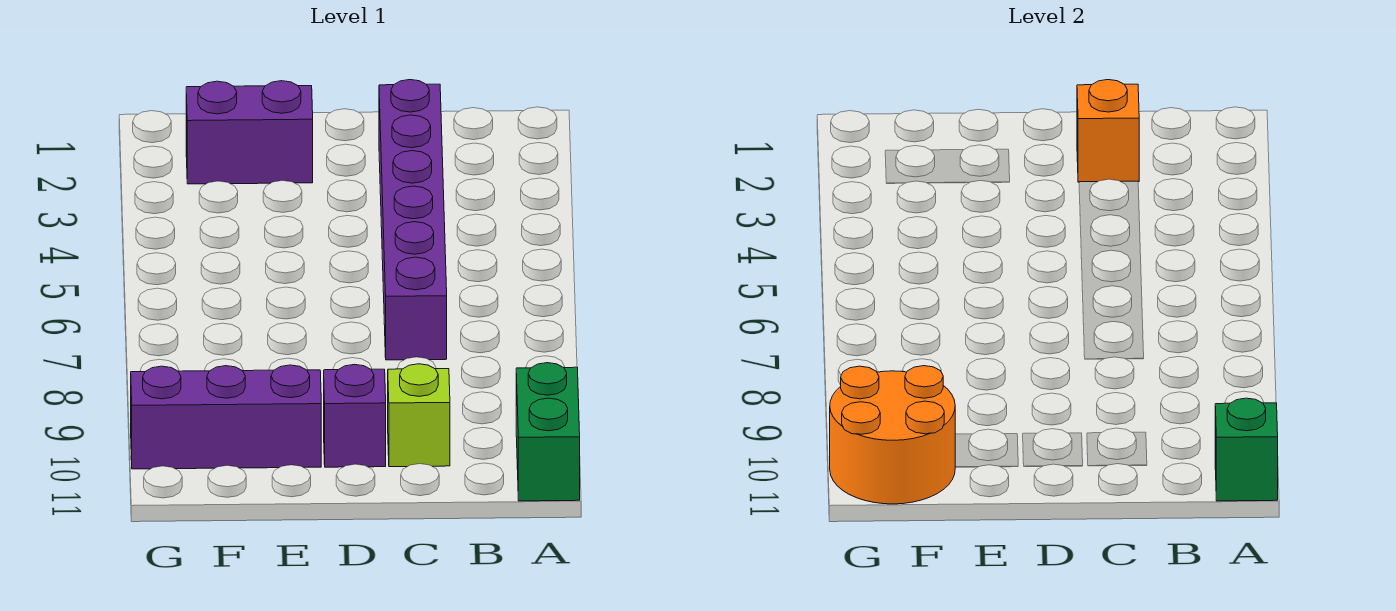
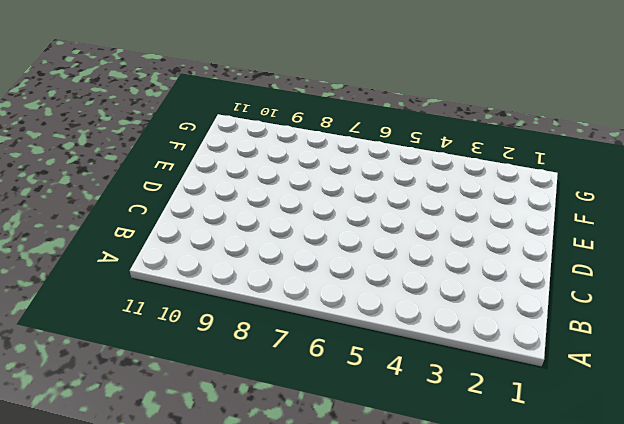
none -> green 1x2 brick [516,363,580,501]
none -> purple 1x6 brick [379,80,447,360]

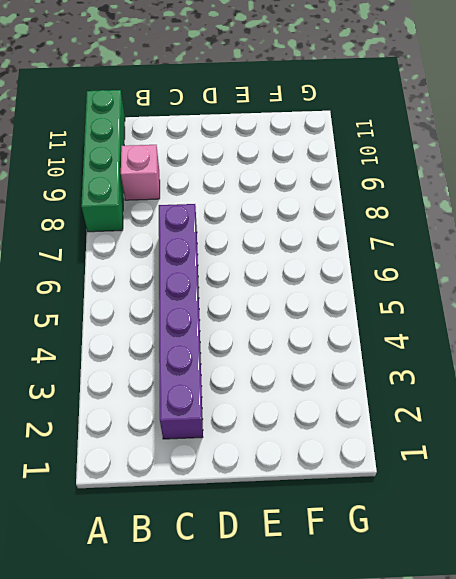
green 1x4 brick [81,90,125,232] -> green 1x2 brick [516,363,580,501]
pink 1x1 brick [121,145,160,200] -> none
none -> lime 1x1 brick [388,364,450,467]
none -> purple 1x1 brick [324,364,386,467]

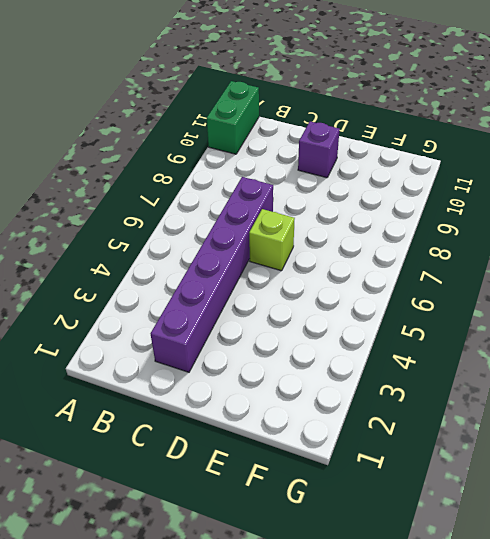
lime 1x1 brick [249,209,295,271] -> lime 1x1 brick moved to [388,364,450,467]
none -> purple 1x2 brick [186,81,313,184]
none -> purple 1x3 brick [131,365,321,469]

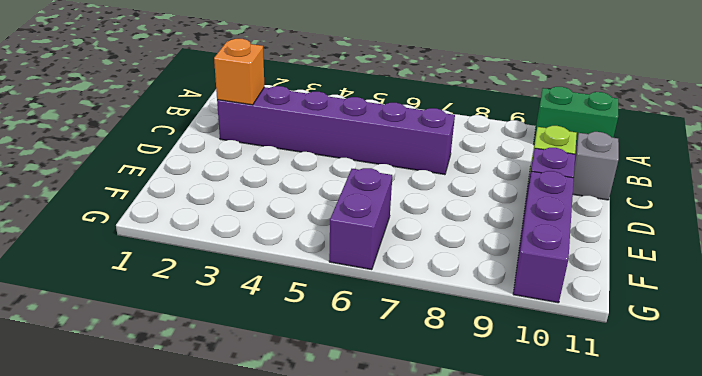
grey 1x1 brick [573,132,619,200] -> none
purple 1x2 brick [329,168,392,270] -> purple 1x2 brick moved to [186,81,313,184]
none -> green 1x1 brick [1215,398,1278,501]
none -> orange 2x2 round brick [830,366,955,504]

